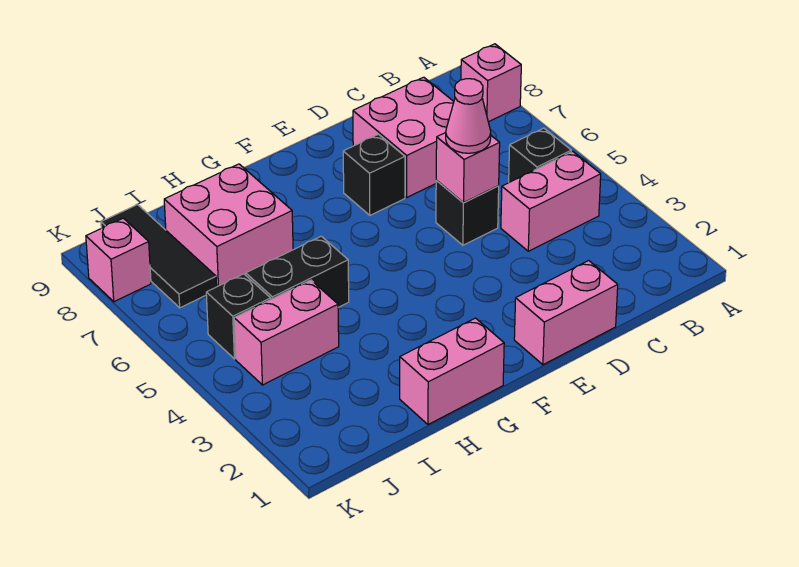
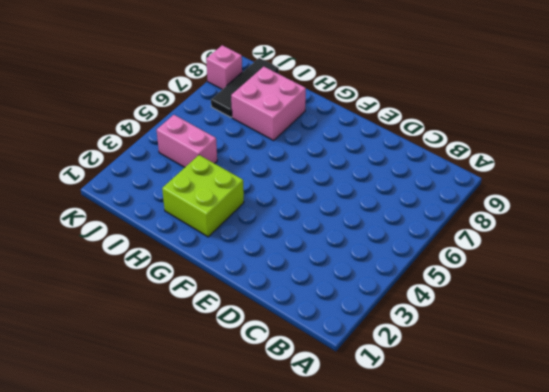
lime 2x2 brick [162,155,244,237] -> none
none -> pink 1x1 brick [461,44,521,122]
none -> pink 1x2 brick [501,151,601,251]
none -> black 1x1 brick [509,128,571,182]

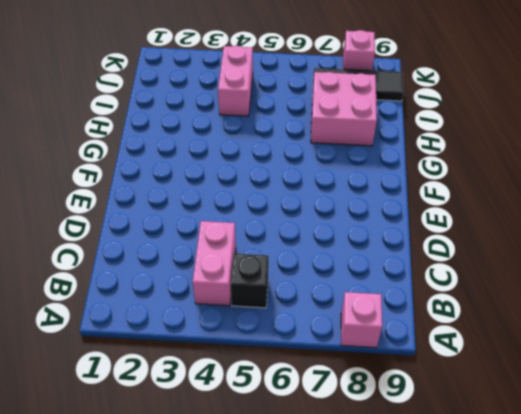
none -> pink 2x2 brick [353,77,454,197]
none -> pink 1x2 brick [514,261,618,365]
none -> black 1x1 brick [436,181,499,245]

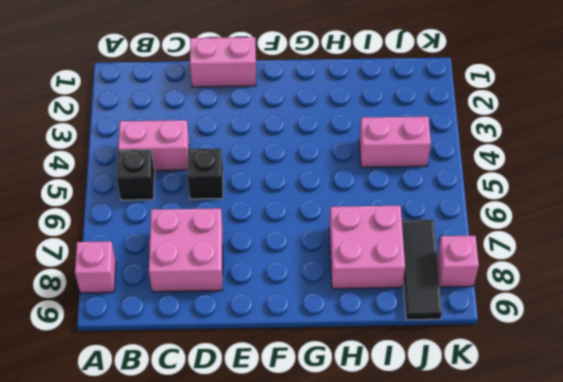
none -> black 1x1 brick [343,134,405,215]
none -> pink 1x2 brick [400,318,504,425]
none -> black 1x2 brick [246,236,349,307]

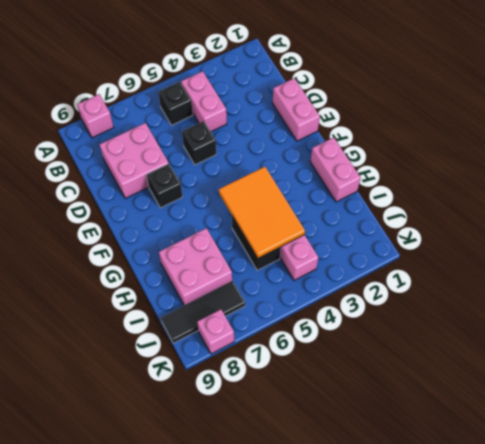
orange 2x3 tile [219,167,305,258] -> none
none -> black 1x1 brick [206,274,271,359]
none -> pink 1x1 brick [436,133,500,203]
none -> pink 1x1 cone [446,79,491,153]

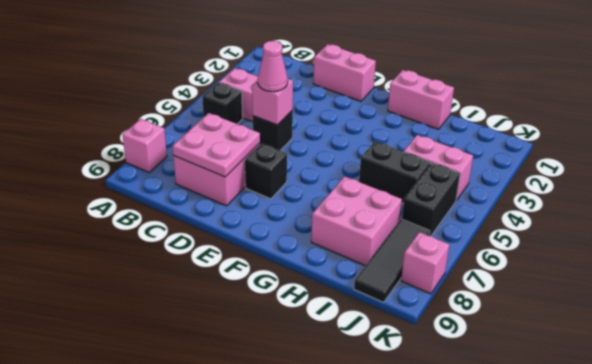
pink 2x2 plate [172,113,260,177] -> none
black 1x2 brick [402,163,460,236] -> black 1x1 brick [206,274,271,359]

